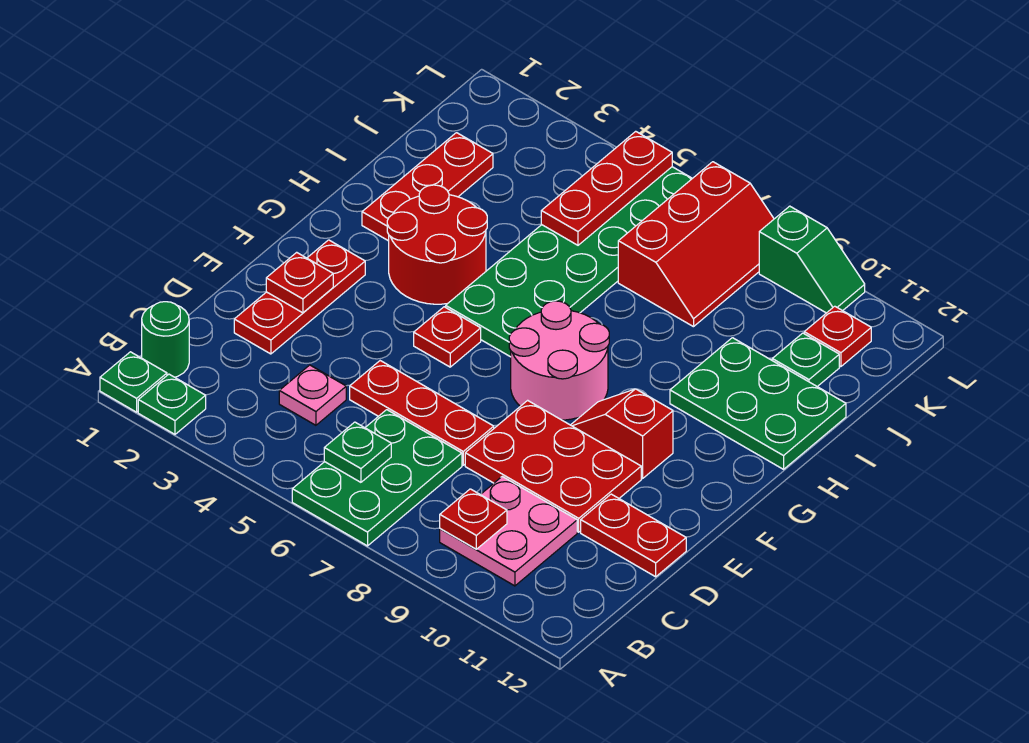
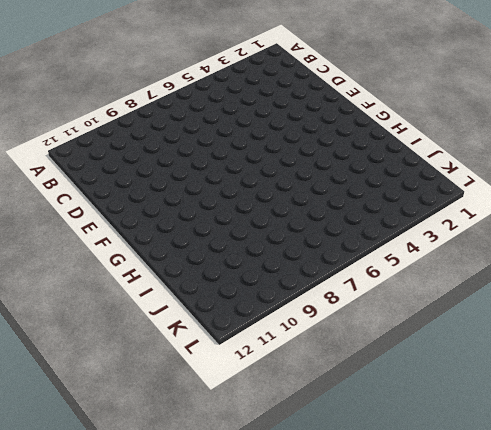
none -> green 1x1 plate [100,352,167,412]
none -> green 1x1 plate [138,374,206,434]
none -> green 2x3 plate [292,410,462,546]

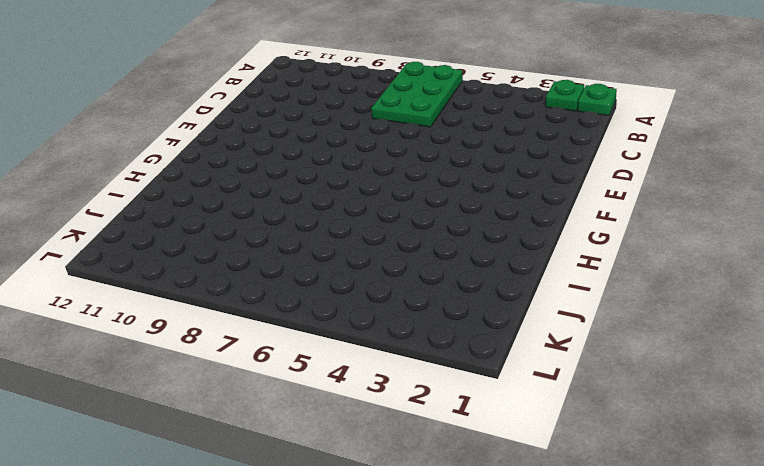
none -> green 1x1 round brick [142,302,189,377]
none -> pink 2x2 plate [440,477,577,586]
none -> pink 1x1 plate [279,365,346,425]

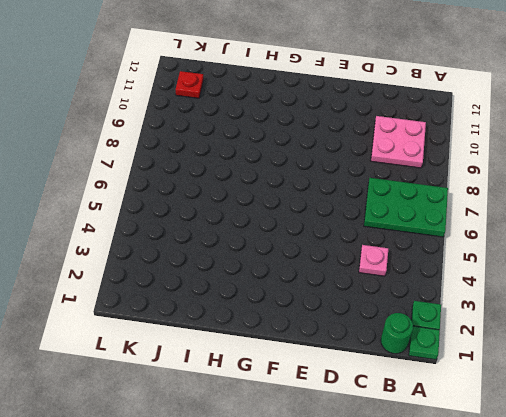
none -> red 1x3 plate [234,240,365,354]
none -> red 1x3 plate [350,361,494,465]
none -> red 2x3 plate [465,400,641,532]

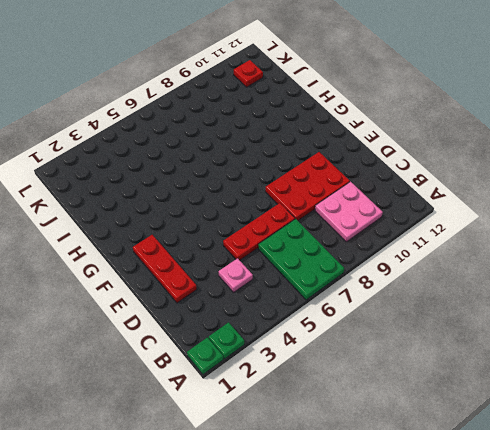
none -> green 1x1 round brick [142,302,189,377]
none -> red 1x2 plate [581,494,686,577]
none -> red 1x1 plate [414,307,481,367]

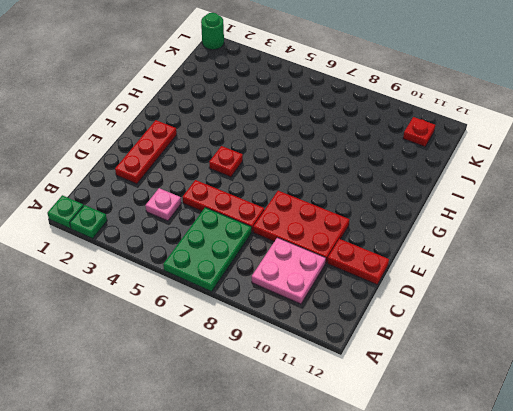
green 1x1 round brick [201,13,224,50] -> green 1x1 round brick moved to [142,302,189,377]
none -> pink 2x2 round brick [509,301,609,420]
none -> red 1x2 slope [571,389,673,478]
none -> red 2x2 round brick [387,185,487,304]

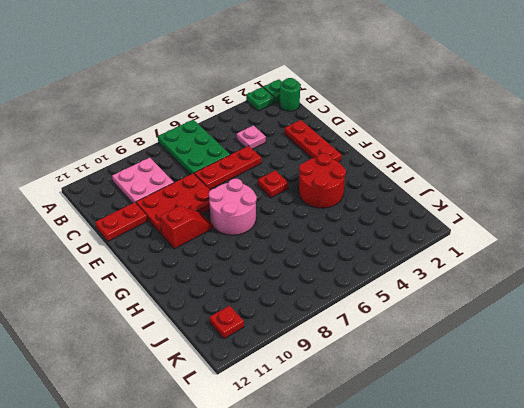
none -> green 2x6 plate [446,167,692,357]
none -> red 1x3 plate [362,133,493,241]
none -> green 2x3 plate [670,338,846,469]

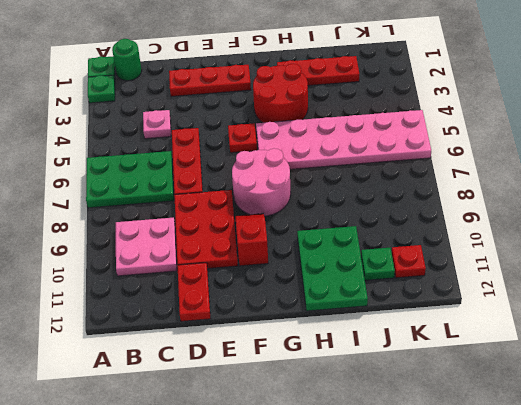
pink 2x6 plate [256,110,431,169] -> green 2x6 plate [446,167,692,357]
none -> red 2x3 slope [618,162,774,327]
none -> green 1x2 slope [759,206,865,313]
none -> green 1x1 plate [324,422,391,482]

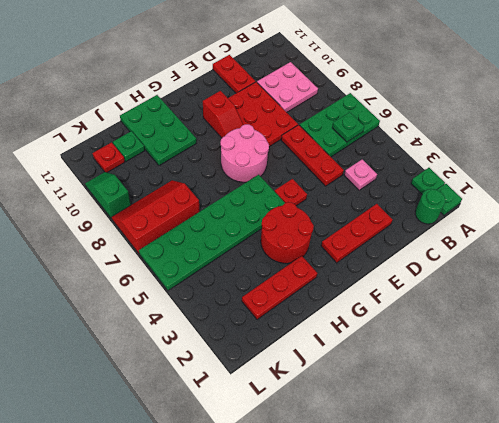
none -> red 1x1 plate [440,489,507,549]
none -> red 1x1 plate [266,252,333,313]
none -> red 1x3 plate [541,131,672,245]

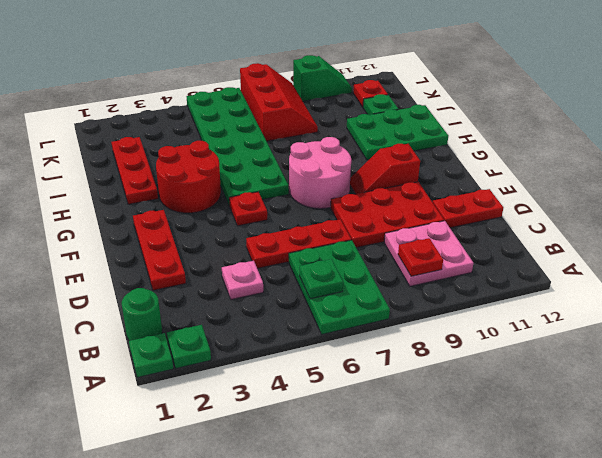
none -> red 1x1 plate [266,252,333,313]
none -> red 1x3 plate [541,131,672,245]

